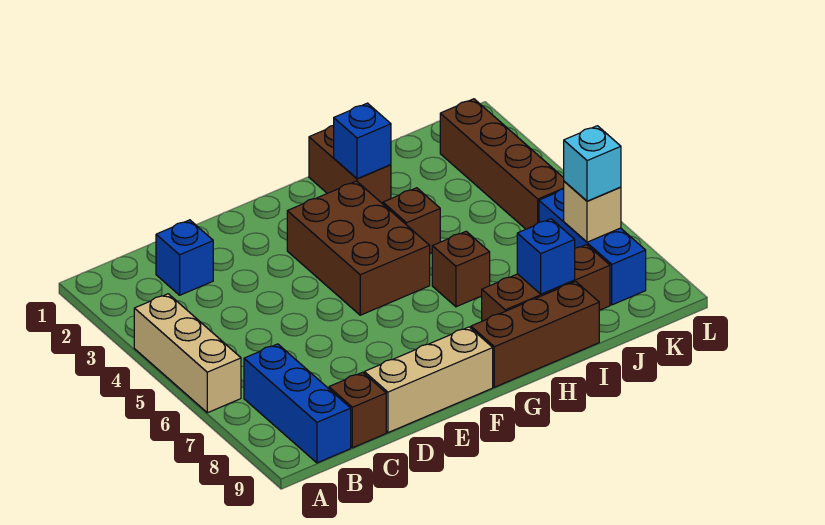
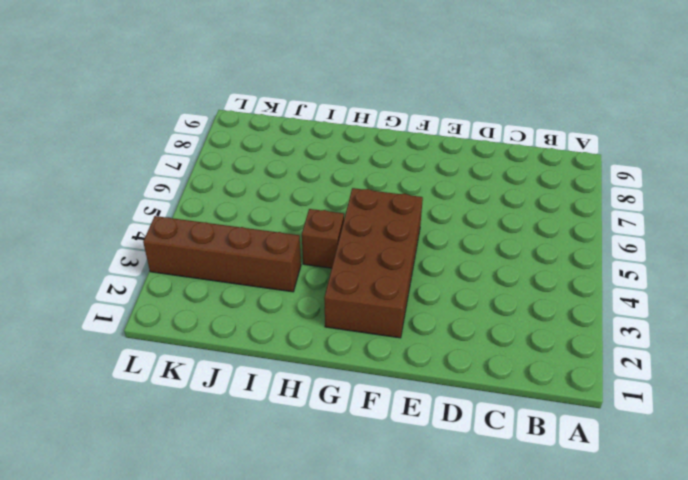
brown 2x4 brick [324,188,423,338] -> brown 2x3 brick [287,181,430,315]
brown 1x4 brick [143,216,301,292] -> brown 1x4 brick turned to [440,99,564,229]
none -> tan 1x3 brick [134,294,241,413]
none -> blue 1x3 brick [244,344,351,463]
none -> blue 1x1 brick [156,220,213,295]

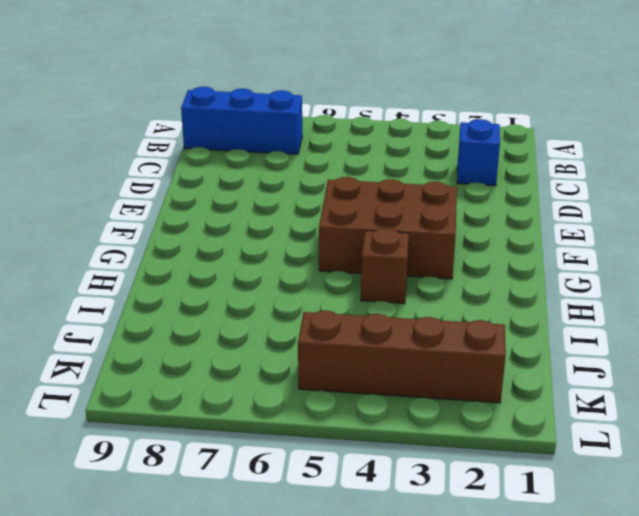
none -> tan 1x3 brick [134,294,241,413]
none -> brown 1x1 brick [329,372,386,448]
none -> tan 1x3 brick [364,327,493,433]

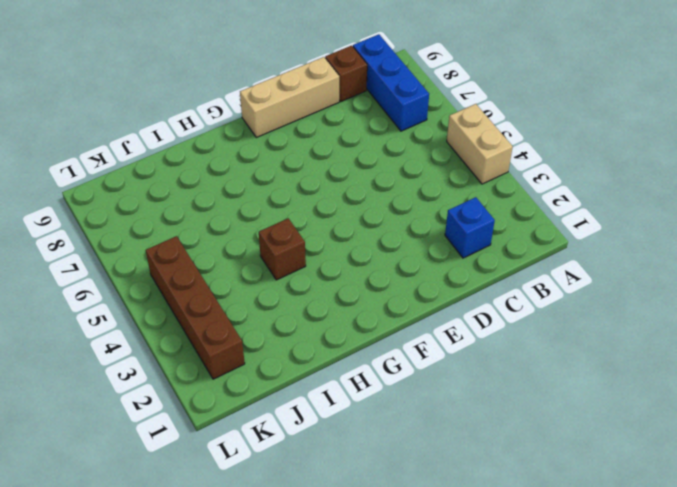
tan 1x2 brick [447,104,513,184] -> tan 1x3 brick [134,294,241,413]
none -> brown 2x3 brick [287,181,430,315]
none -> brown 1x3 brick [471,282,599,387]
none -> brown 1x2 brick [309,125,391,204]

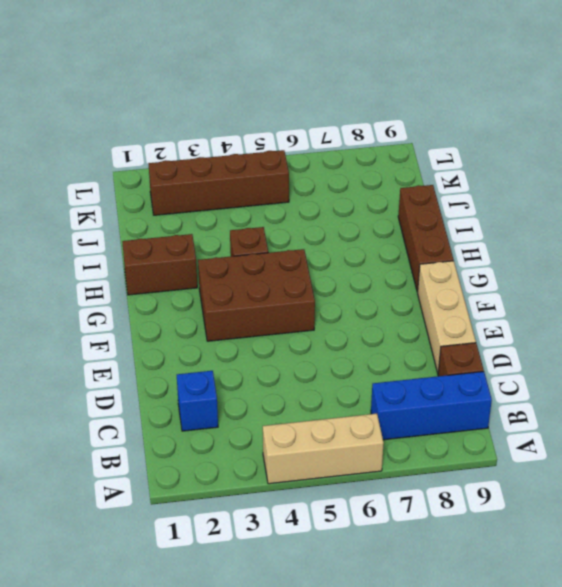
none -> brown 1x1 brick [432,231,490,307]
none -> brown 1x3 brick [482,245,610,321]
none -> blue 1x3 brick [539,189,646,305]

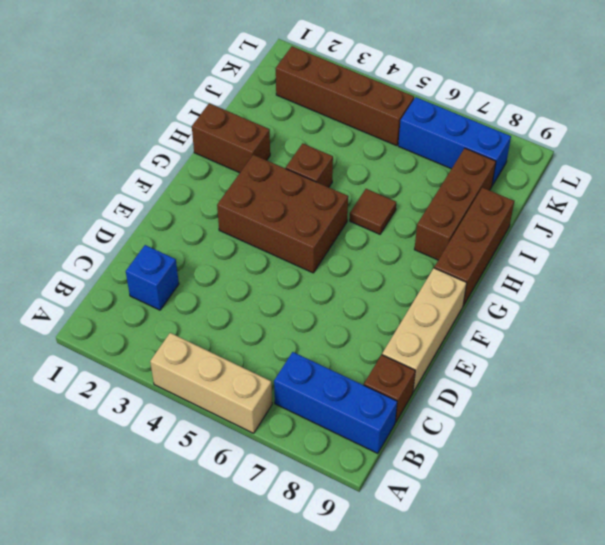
brown 1x1 tile [350,189,396,234] -> brown 1x1 brick [432,231,490,307]
none -> blue 1x1 brick [334,103,391,179]
none -> blue 1x1 brick [517,219,575,294]
none -> tan 1x1 brick [564,181,621,242]

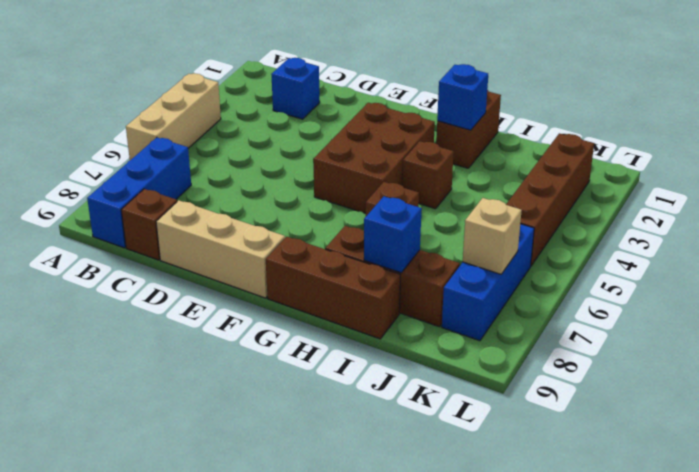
none -> cyan 1x1 brick [564,126,621,201]

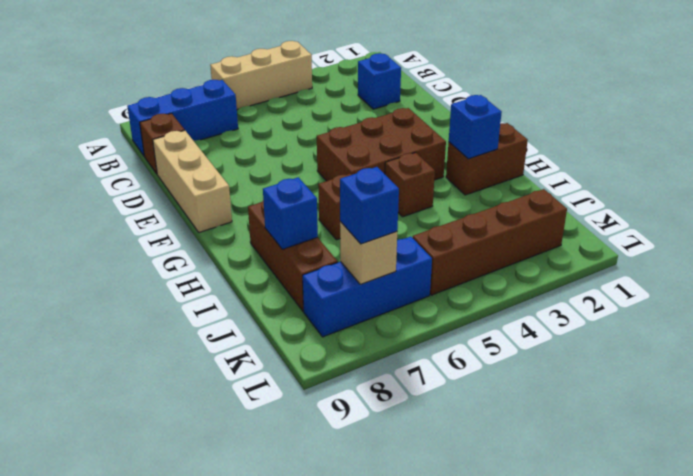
blue 1x1 brick [340,167,399,244] -> cyan 1x1 brick [564,126,621,201]
none -> brown 1x3 brick [471,282,599,387]

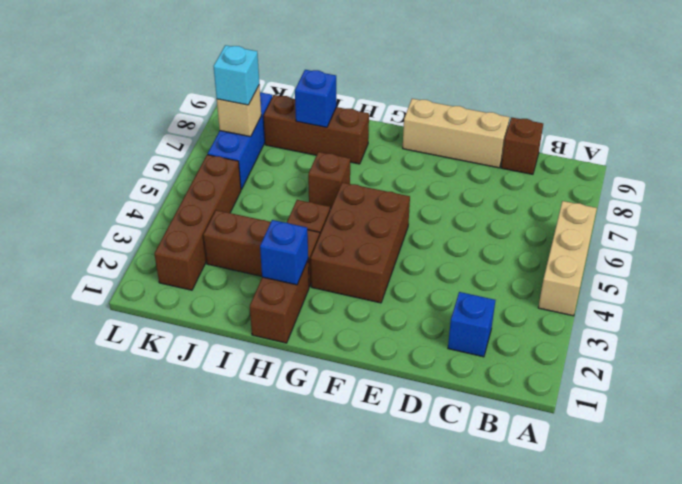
brown 1x3 brick [203,210,319,287] -> brown 1x3 brick moved to [471,282,599,387]
none -> blue 1x3 brick [244,344,351,463]

